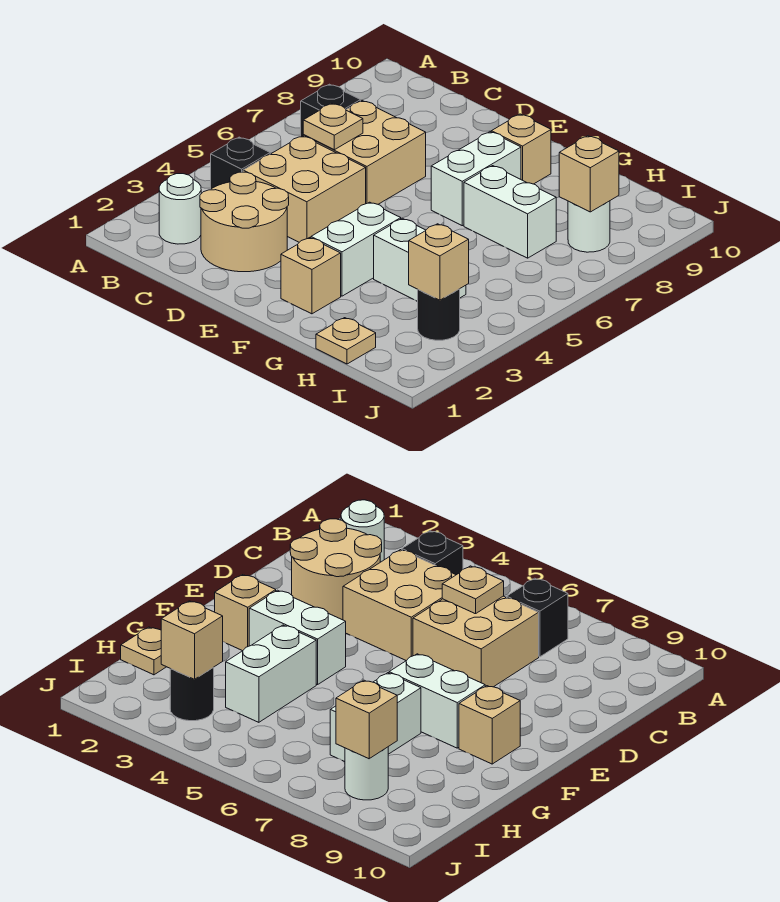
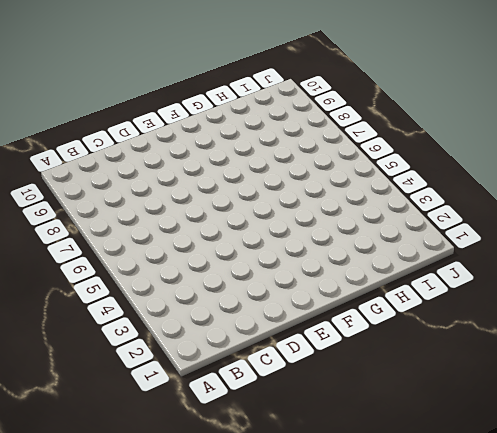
none -> white 1x1 round brick [159,174,201,244]
none -> black 1x1 brick [211,137,270,189]
none -> black 1x1 brick [301,84,360,136]

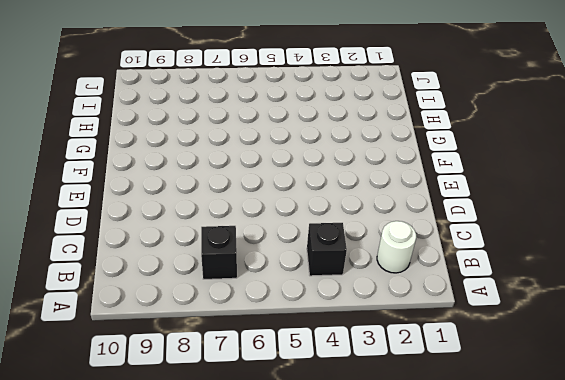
none -> tan 2x2 round brick [200,172,289,272]
none -> tan 2x2 brick [243,136,366,242]
none -> tan 2x2 brick [303,101,426,204]

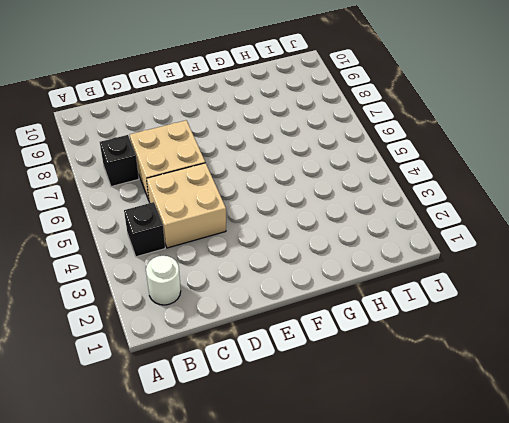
none -> tan 2x2 round brick [200,172,289,272]
none -> tan 1x1 brick [281,238,341,314]
none -> white 1x2 brick [311,202,401,296]

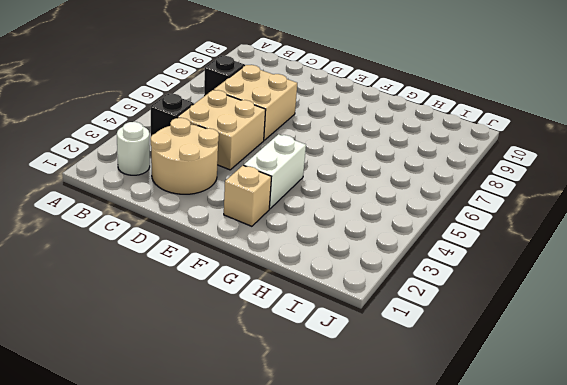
none -> white 1x2 brick [431,132,521,226]
none -> tan 1x1 brick [491,114,551,184]
none -> white 1x2 brick [374,218,466,301]

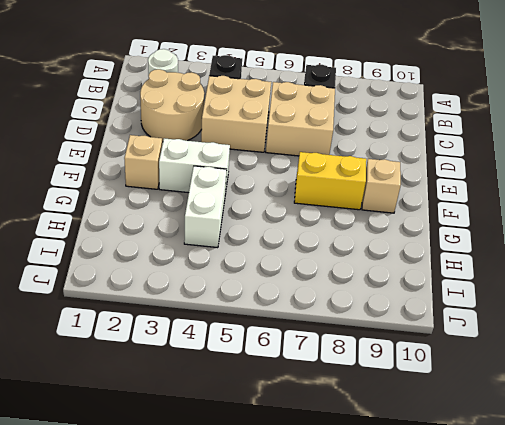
yellow 1x2 brick [294,152,366,210] -> white 1x2 brick [431,132,521,226]
none -> white 1x2 brick [464,166,556,258]
none -> tan 1x1 plate [316,318,376,364]
none -> black 1x1 round brick [418,289,460,340]

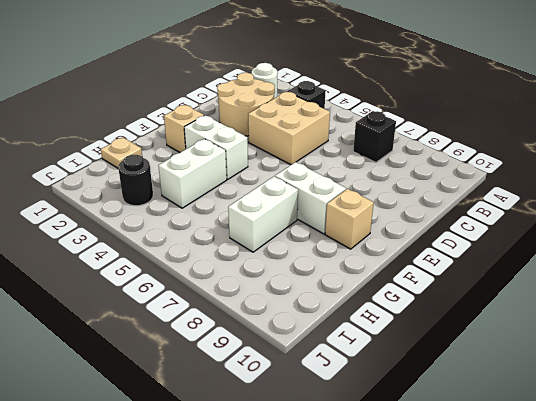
none -> tan 2x2 brick [303,101,426,204]
none -> white 1x1 round brick [568,201,610,252]
none -> tan 1x1 plate [303,103,363,150]

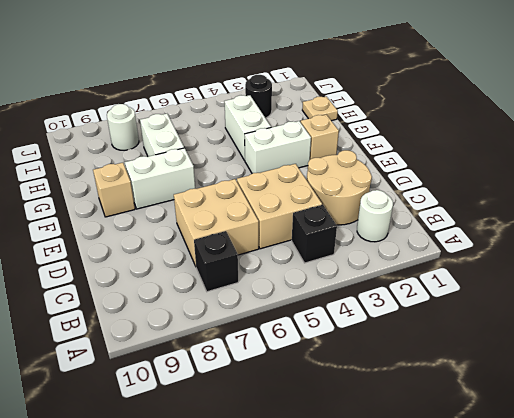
none -> tan 1x1 plate [303,103,363,150]
none -> tan 1x1 brick [409,224,469,300]
none -> tan 1x1 brick [559,136,619,212]

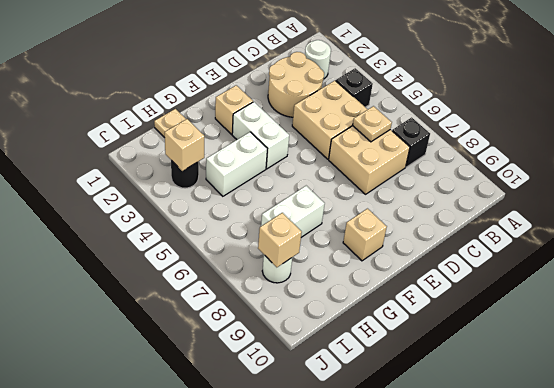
none -> white 1x2 brick [431,132,521,226]

